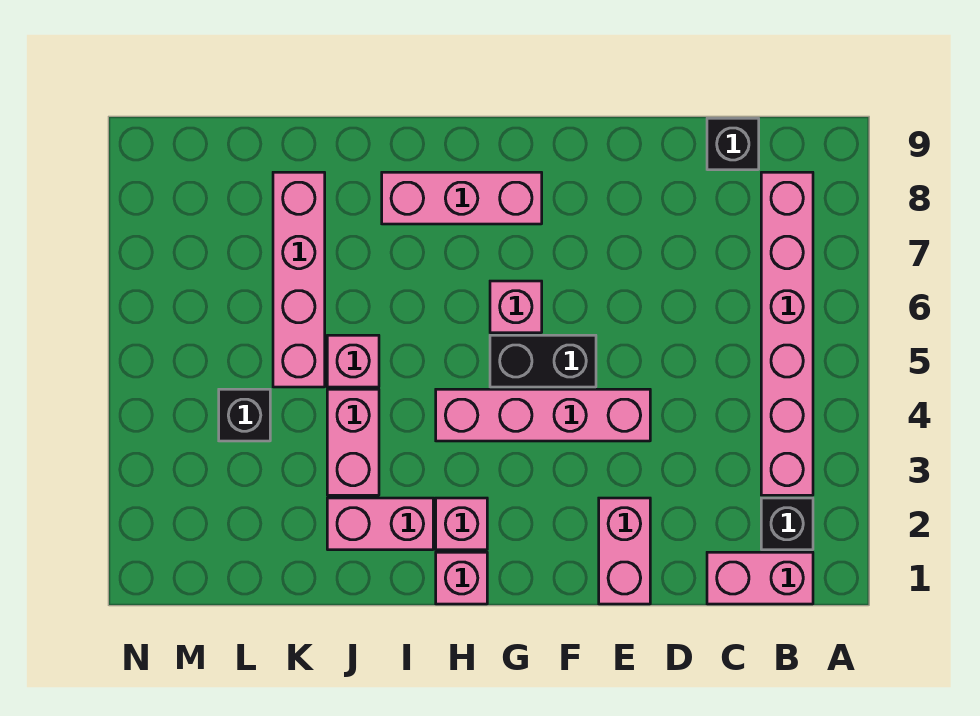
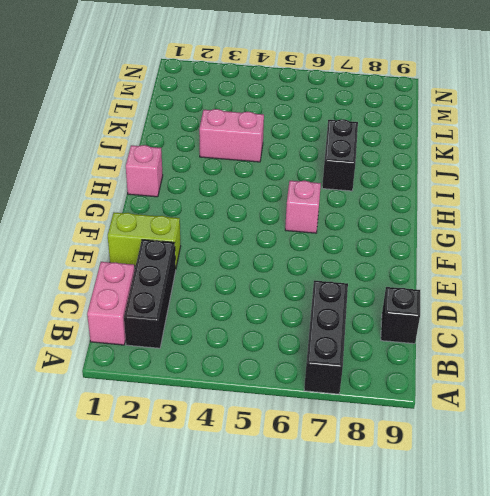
black 1x3 brick [304,280,348,394] -> pink 1x6 brick [761,172,813,495]
black 1x3 brick [124,240,176,348] -> black 1x1 brick [761,498,813,550]
lime 1x2 brick [108,212,181,267] -> pink 1x2 brick [599,498,650,604]
black 1x2 brick [322,119,358,191] -> black 1x2 brick moved to [490,335,596,387]
none -> pink 1x4 brick [436,389,650,441]
none -> pink 1x3 brick [382,172,542,224]
none -> pink 1x1 brick [436,498,487,550]

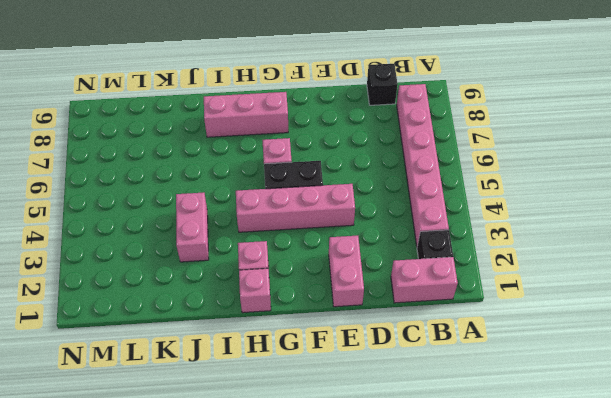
none -> pink 1x2 brick [327,498,433,550]
none -> pink 1x1 brick [327,335,379,387]
none -> pink 1x4 brick [273,172,325,387]

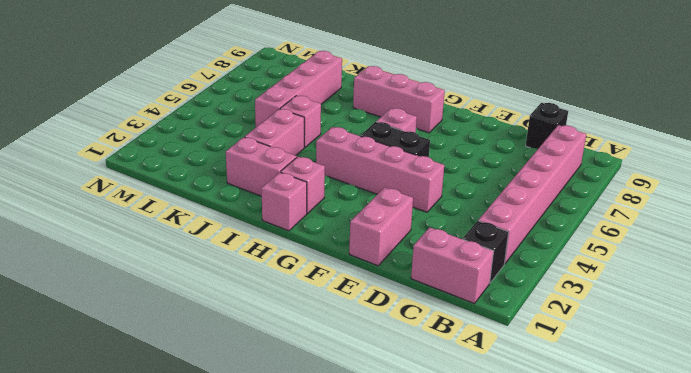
none -> black 1x1 brick [219,389,270,441]

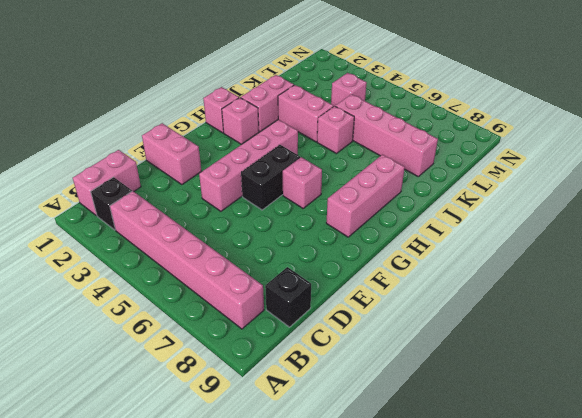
pink 1x1 brick [331,73,367,106] -> black 1x1 brick [219,389,270,441]

